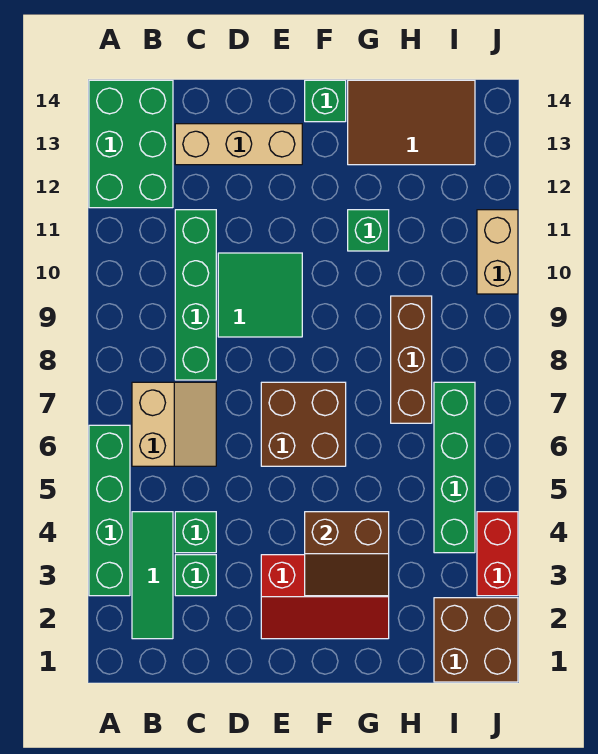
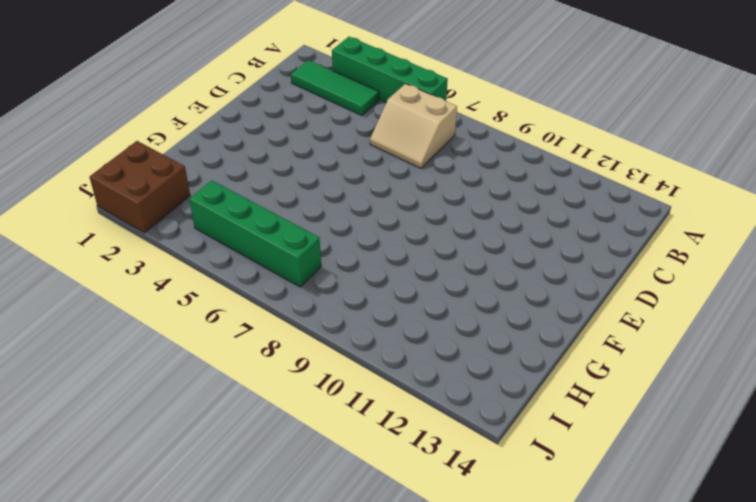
none -> green 2x3 brick [89,80,173,208]
none -> green 1x1 brick [175,555,216,596]
none -> green 1x1 brick [175,512,216,553]

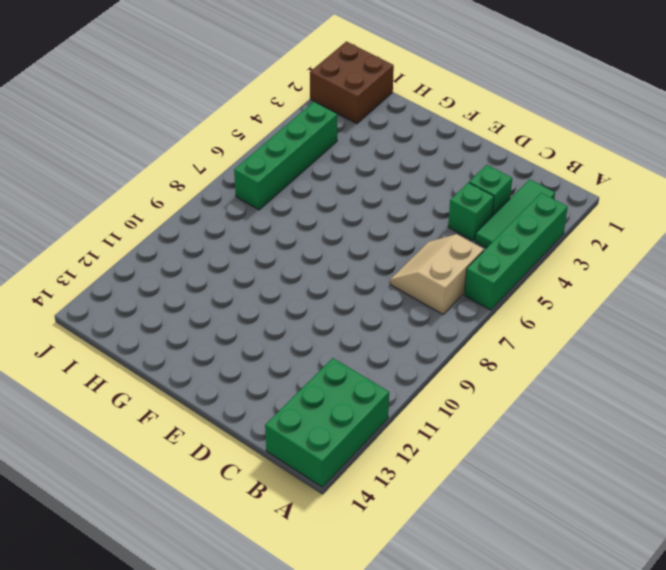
none -> green 1x4 brick [175,210,216,380]
none -> tan 1x3 brick [175,124,302,165]
none -> green 2x2 tile [218,253,302,337]

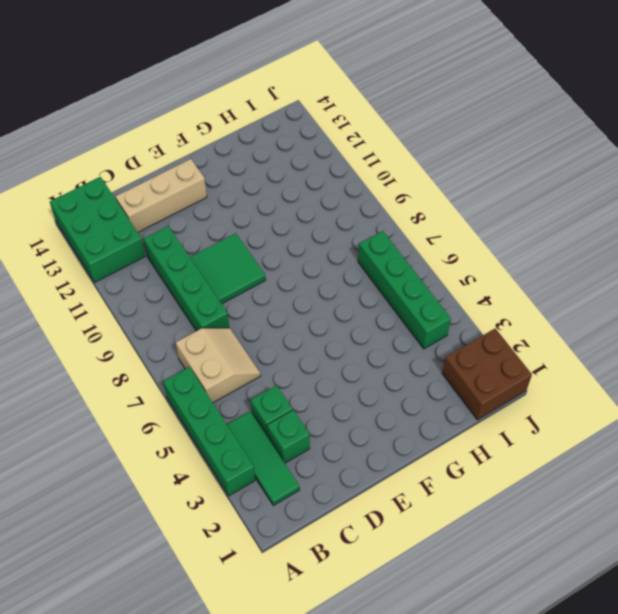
none -> red 2x3 slope [261,555,389,639]
none -> brown 2x2 brick [261,382,346,466]
none -> green 1x1 brick [305,80,346,122]

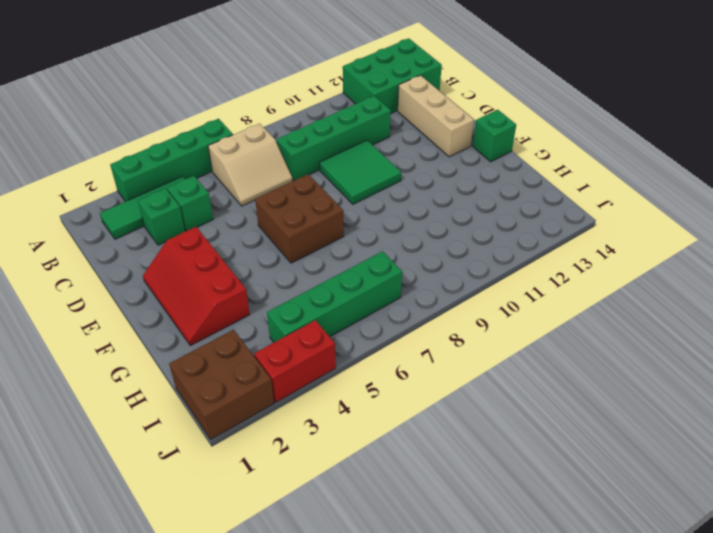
none -> green 1x1 brick [348,210,389,251]
none -> brown 2x3 tile [348,80,475,165]
none -> brown 1x3 brick [391,296,432,423]

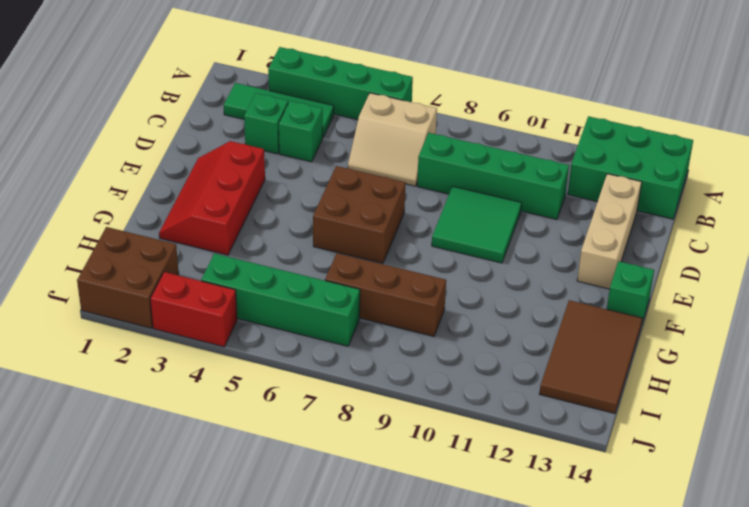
none -> green 1x1 brick [348,210,389,251]
none -> tan 1x2 brick [477,210,518,294]
none -> brown 2x2 slope [305,512,389,596]

